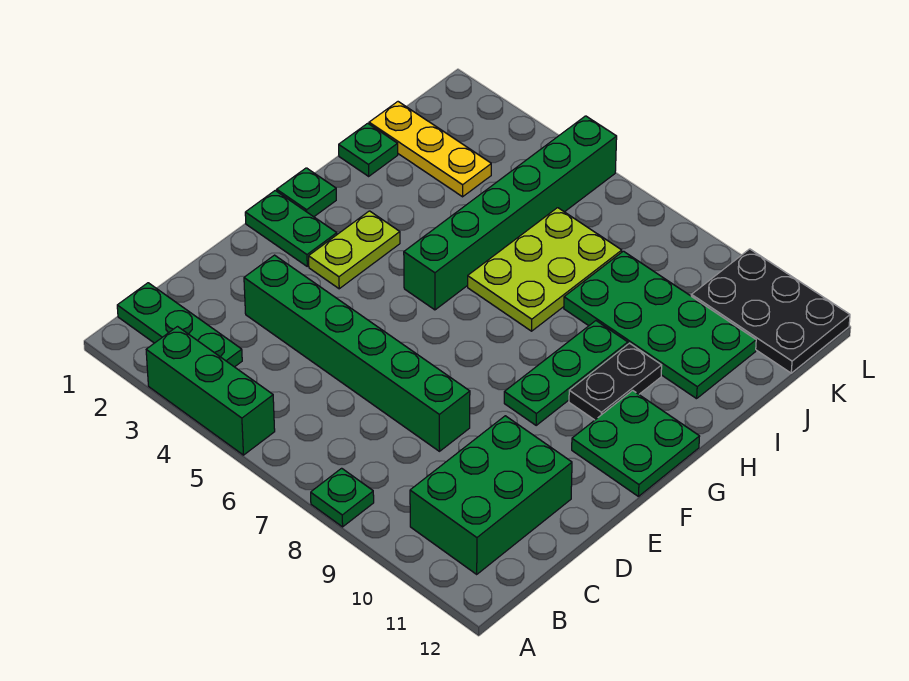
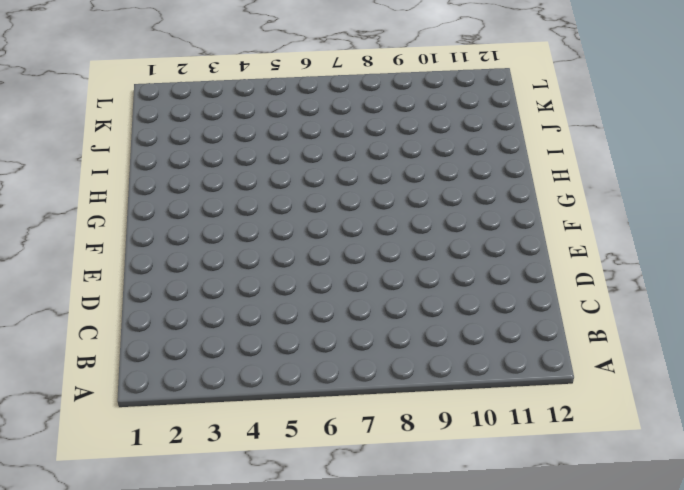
none -> green 1x3 brick [146,327,275,455]
none -> green 1x1 plate [311,468,374,527]
none -> green 1x3 plate [117,283,242,367]

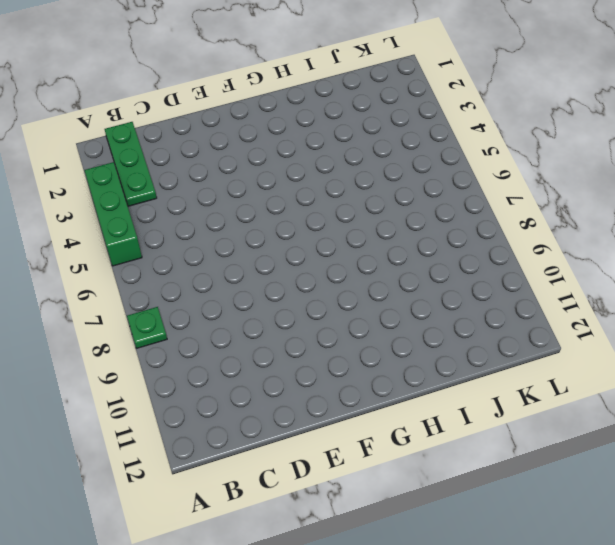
none -> green 2x3 brick [410,416,572,574]
none -> green 1x6 brick [244,255,470,451]
none -> green 1x2 plate [245,191,337,266]

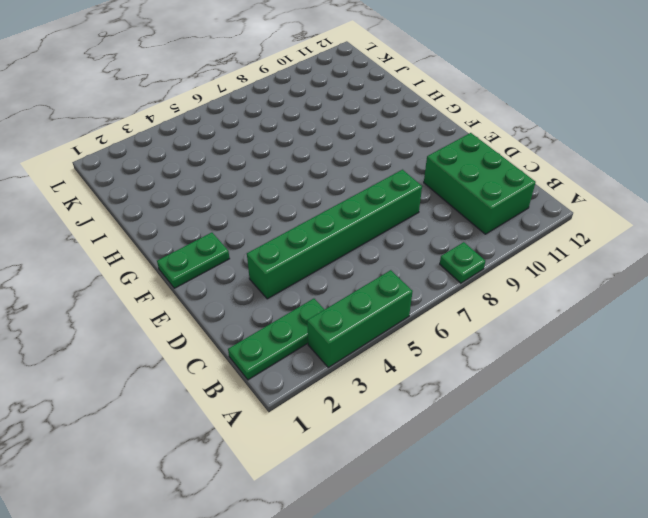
none -> lime 1x2 plate [309,211,400,289]
none -> green 1x3 plate [504,321,628,425]
none -> green 2x2 plate [572,390,700,496]

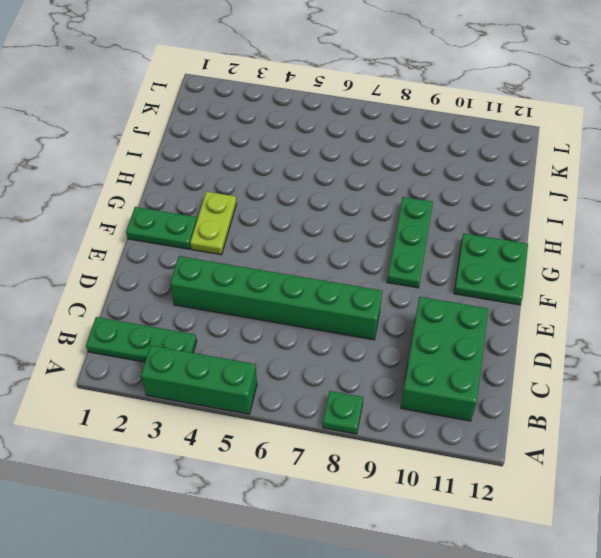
none -> green 1x1 plate [277,168,336,217]
none -> green 1x6 brick [404,116,617,310]
none -> black 1x2 plate [569,343,662,420]

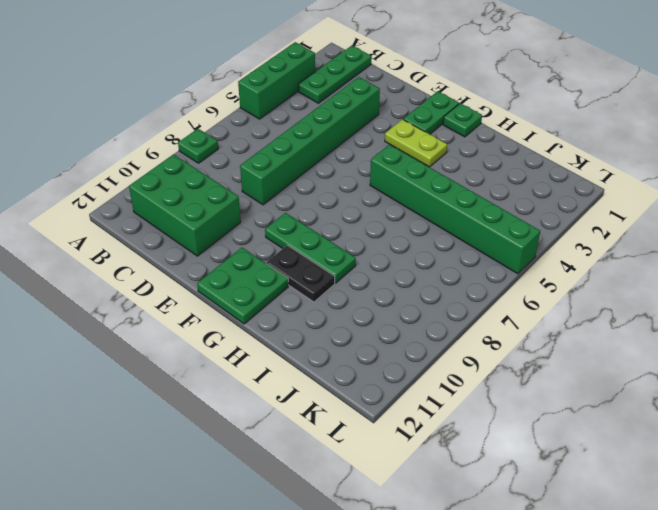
none -> lime 2x3 plate [468,208,622,331]
none -> green 1x1 plate [339,123,398,176]
none -> green 2x4 plate [564,251,756,399]

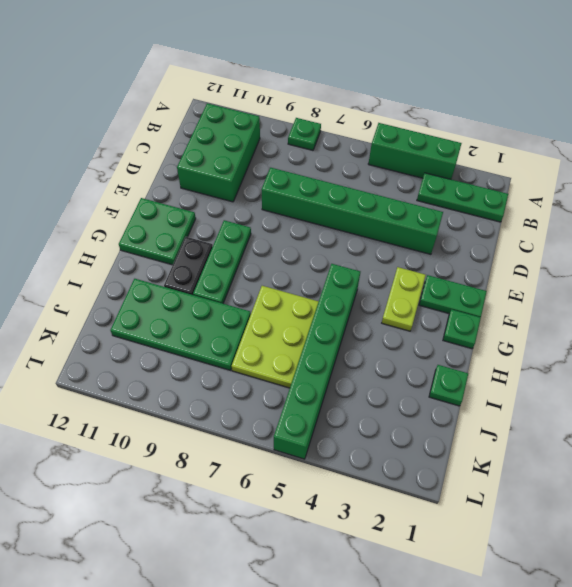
none -> yellow 1x3 plate [369,102,491,197]
none -> black 2x3 plate [691,249,850,373]

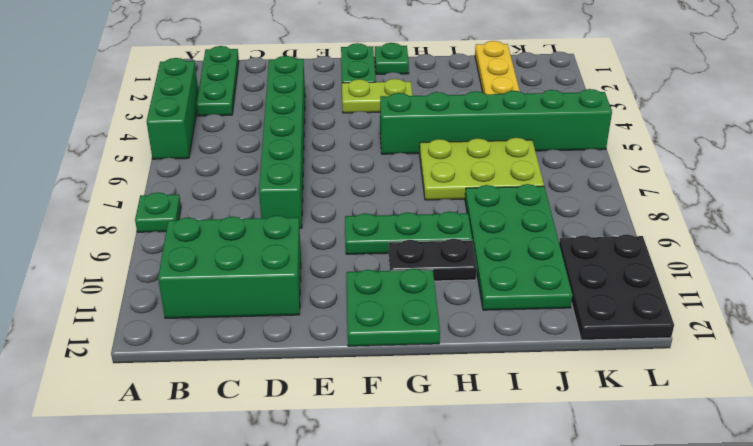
none -> green 1x1 plate [339,123,398,176]

